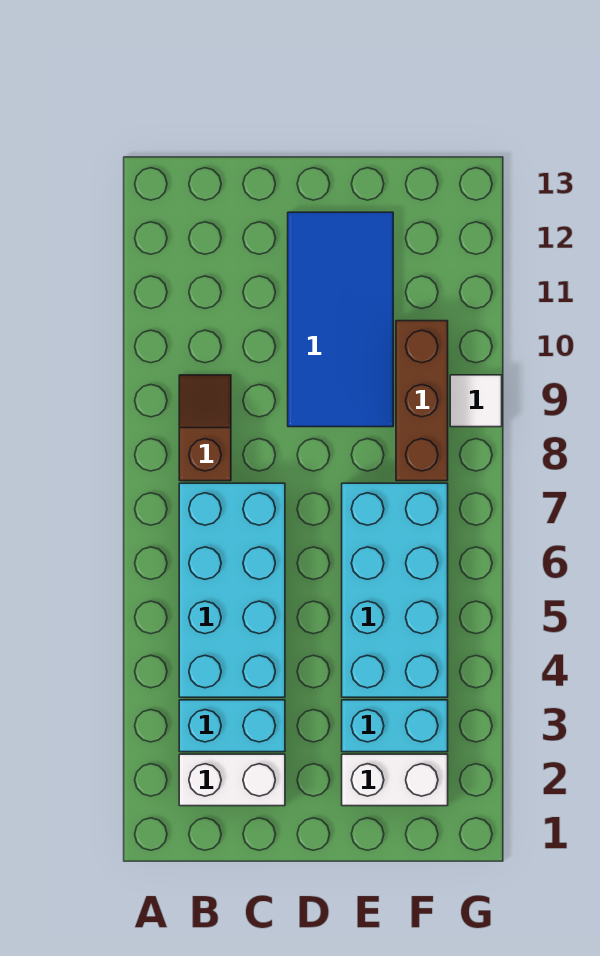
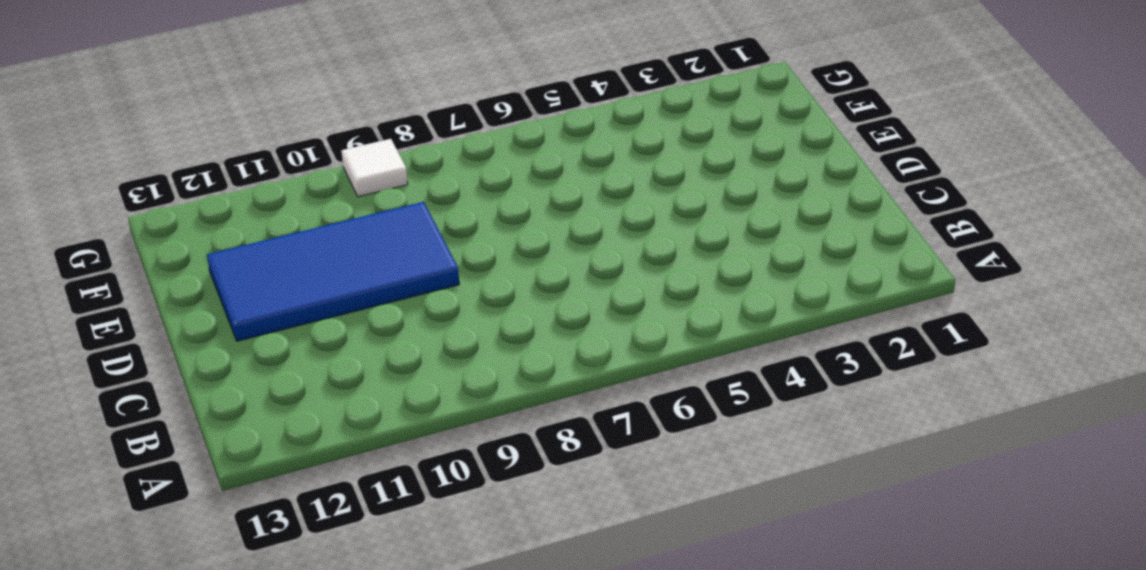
none -> white 1x2 brick [179,754,285,806]
none -> cyan 1x2 brick [179,700,285,752]

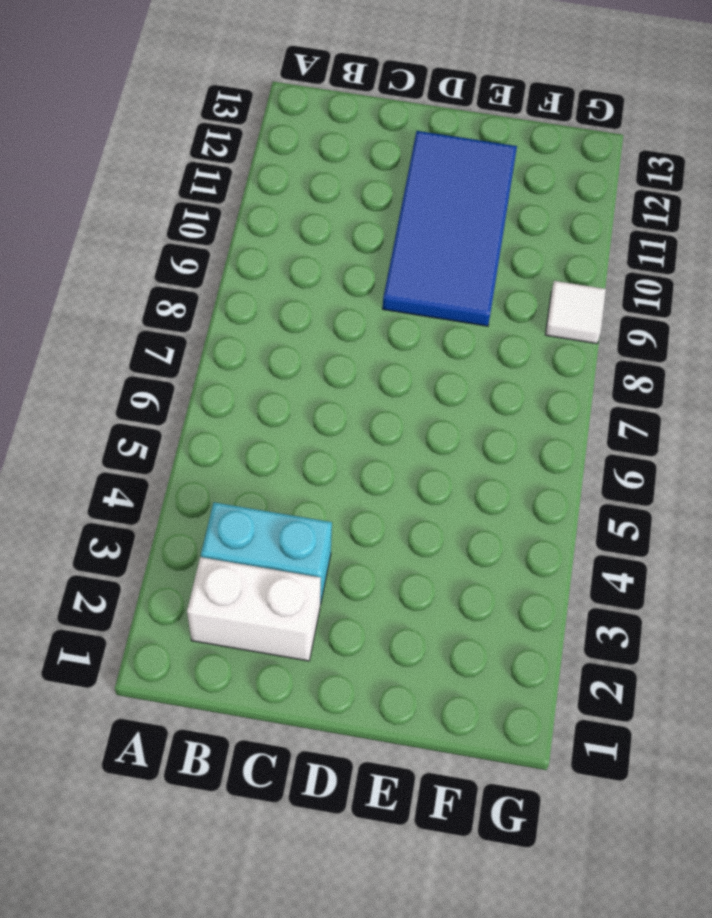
none -> cyan 2x4 brick [179,483,285,697]
none -> brown 1x2 slope [179,375,231,481]

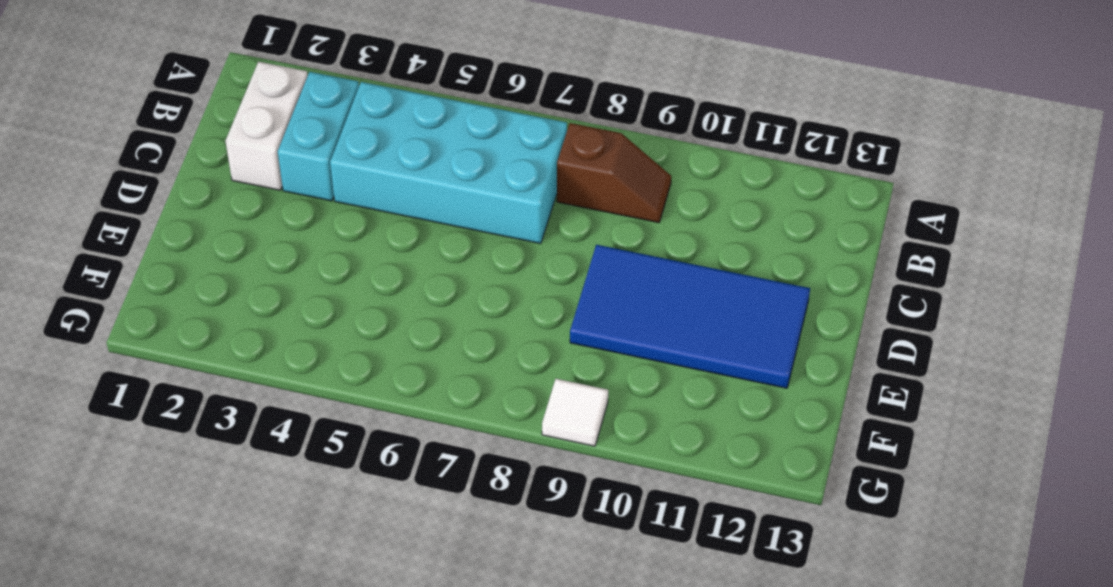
none -> white 1x2 brick [342,754,448,806]
none -> cyan 1x2 brick [342,700,448,752]

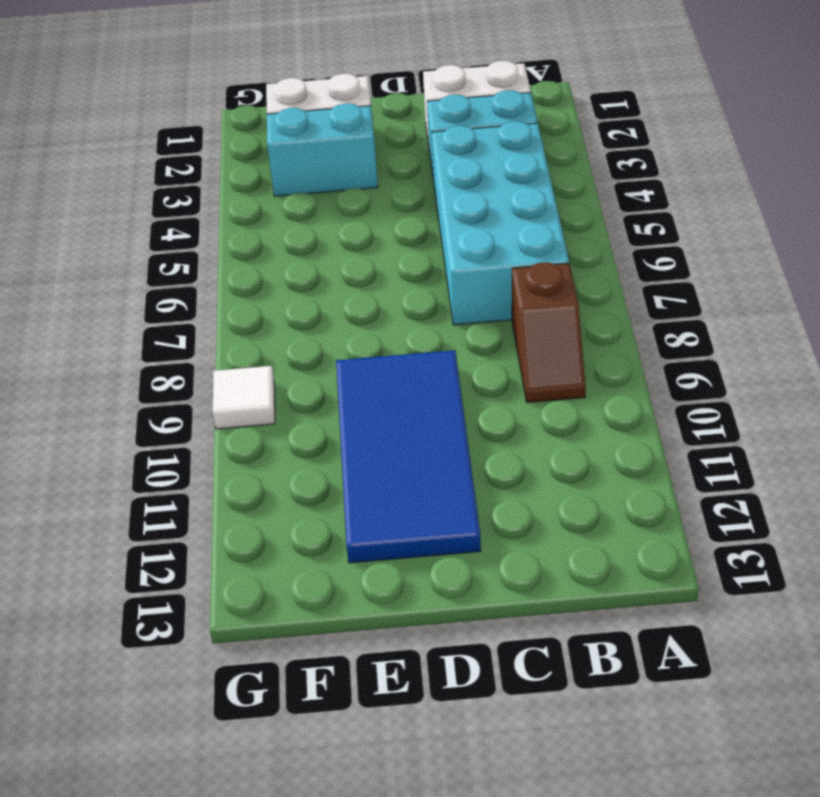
none -> cyan 2x4 brick [342,483,448,697]
none -> brown 1x3 brick [396,321,448,481]

